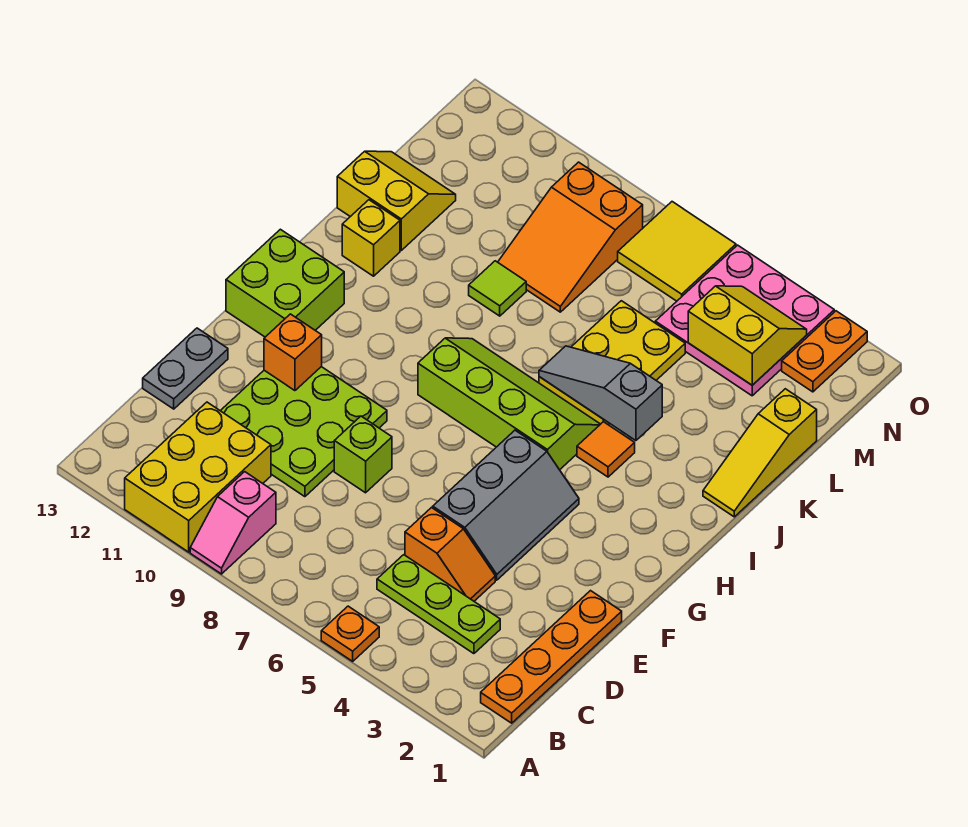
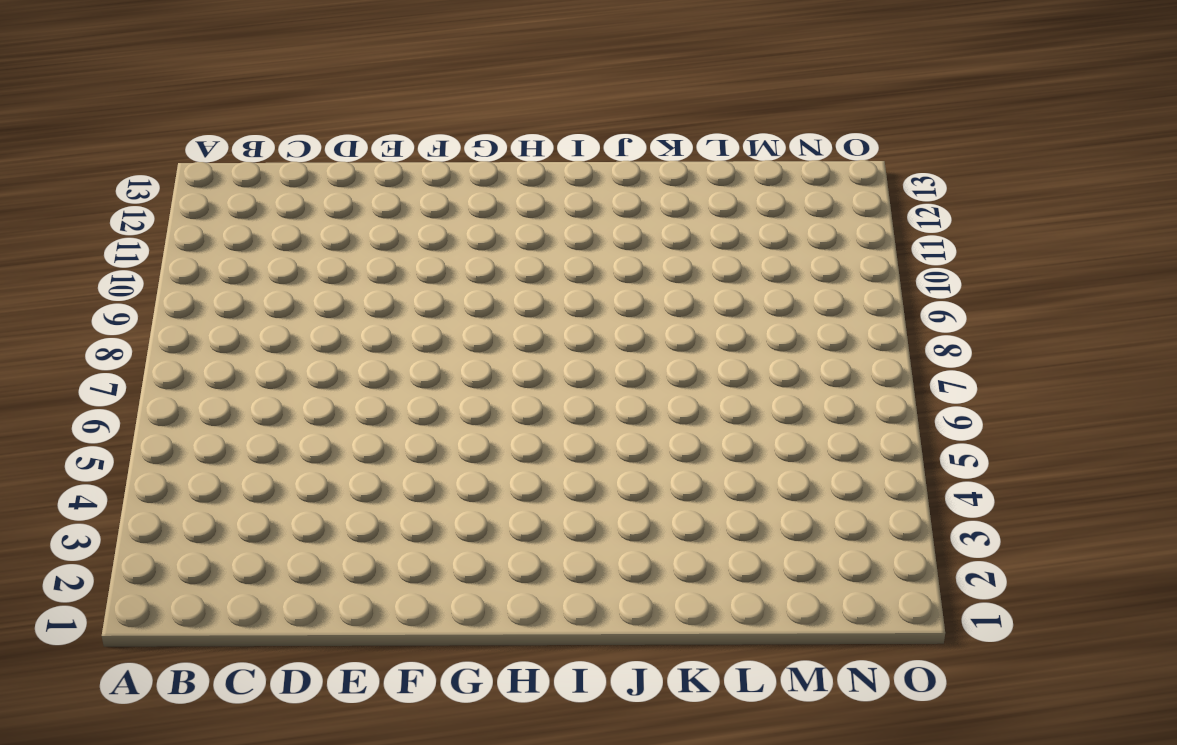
none -> orange 1x1 plate [321,606,379,661]
none -> pink 1x2 slope [190,472,276,574]
none -> yellow 2x3 brick [125,402,271,552]

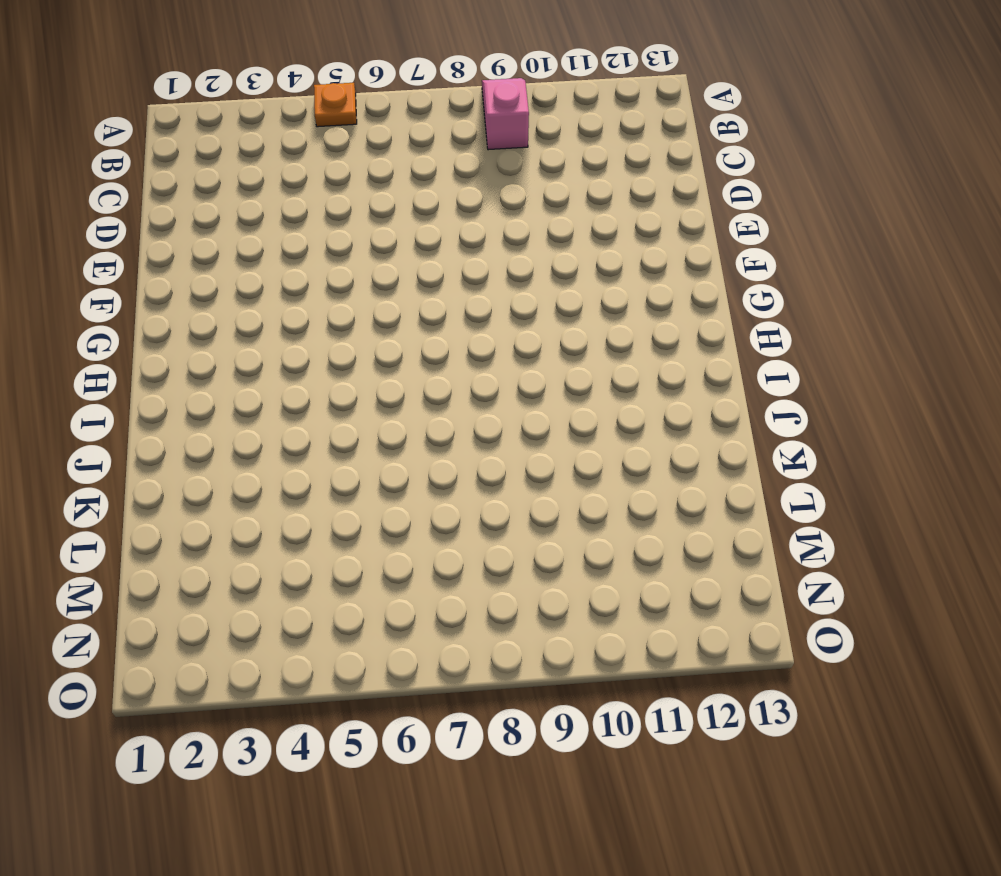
none -> yellow 2x3 brick [125,402,271,552]
none -> orange 1x4 plate [481,591,622,723]
none -> lime 1x3 plate [377,555,500,654]

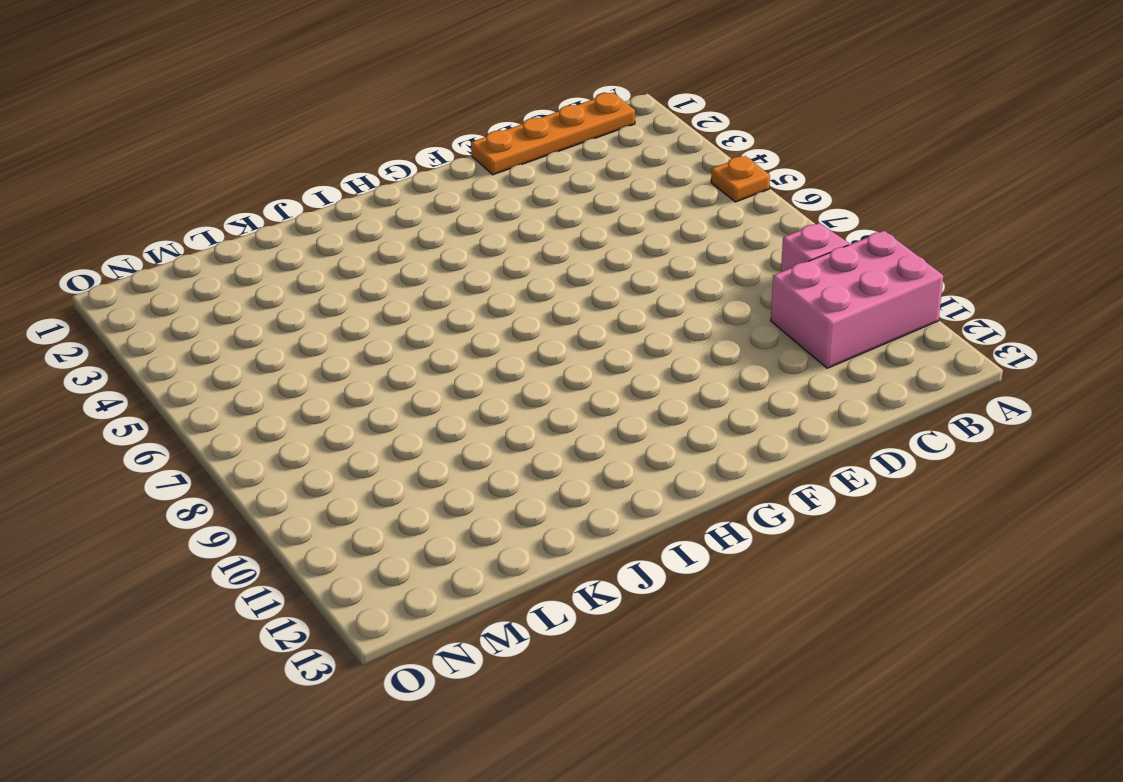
pink 2x3 brick [771,231,943,368] -> yellow 2x3 brick [125,402,271,552]
none -> lime 1x3 plate [377,555,500,654]
none -> orange 1x2 slope [405,508,495,601]
none -> lime 3x3 plate [221,367,387,497]

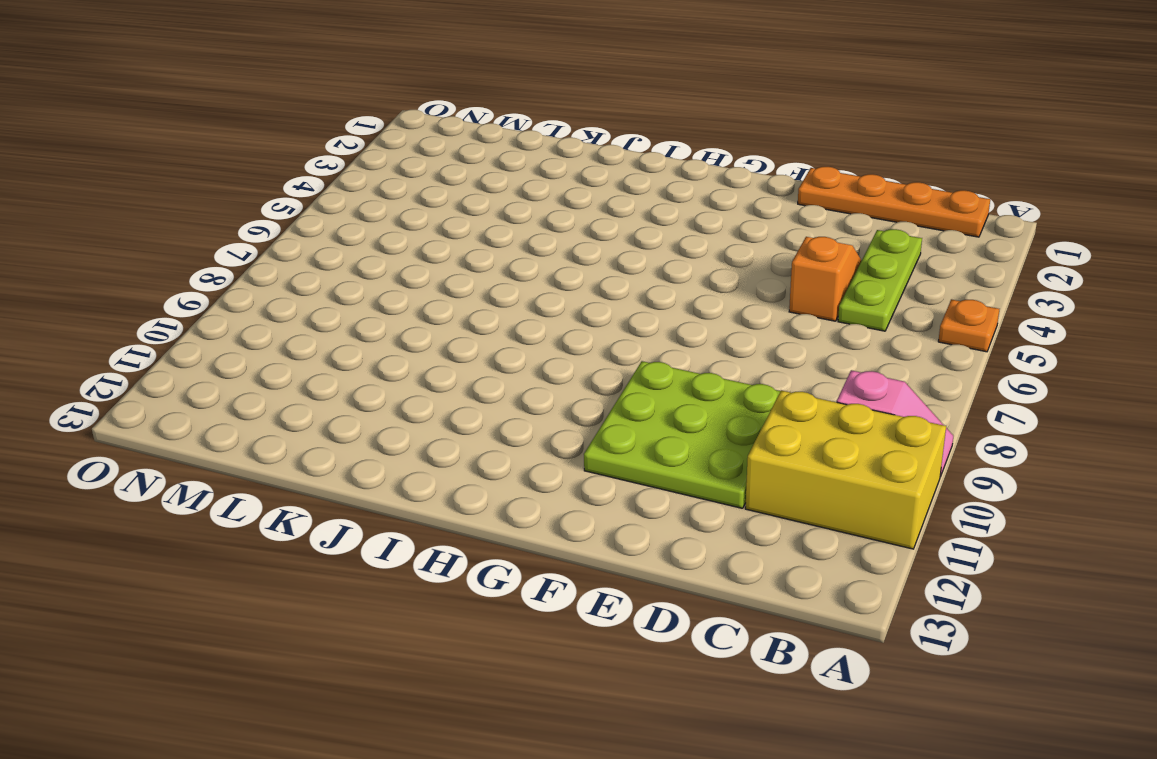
none -> grey 1x2 plate [143,328,228,409]
none -> grey 2x3 slope [433,430,579,580]
none -> lime 1x1 brick [334,416,392,493]

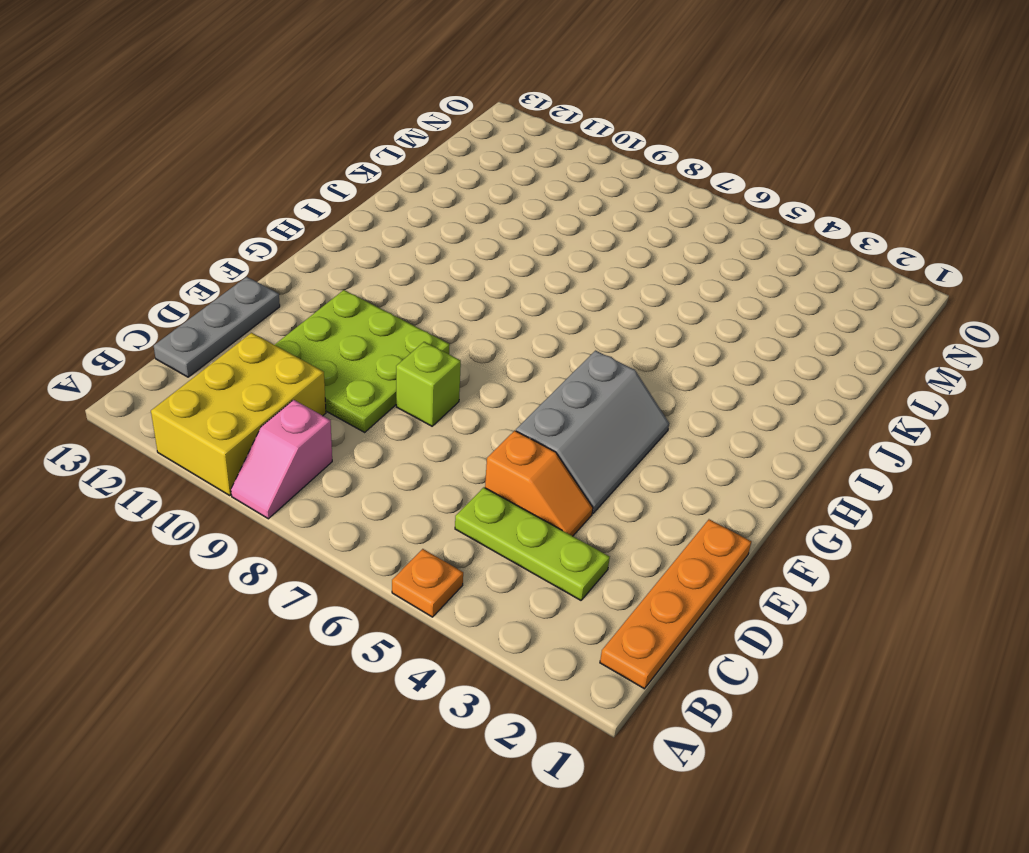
grey 1x3 plate [154,277,280,377] -> grey 1x2 plate [143,328,228,409]
none -> lime 2x2 brick [226,229,344,337]
none -> lime 2x4 slope [418,338,600,470]
none -> orange 1x1 tile [577,422,635,477]

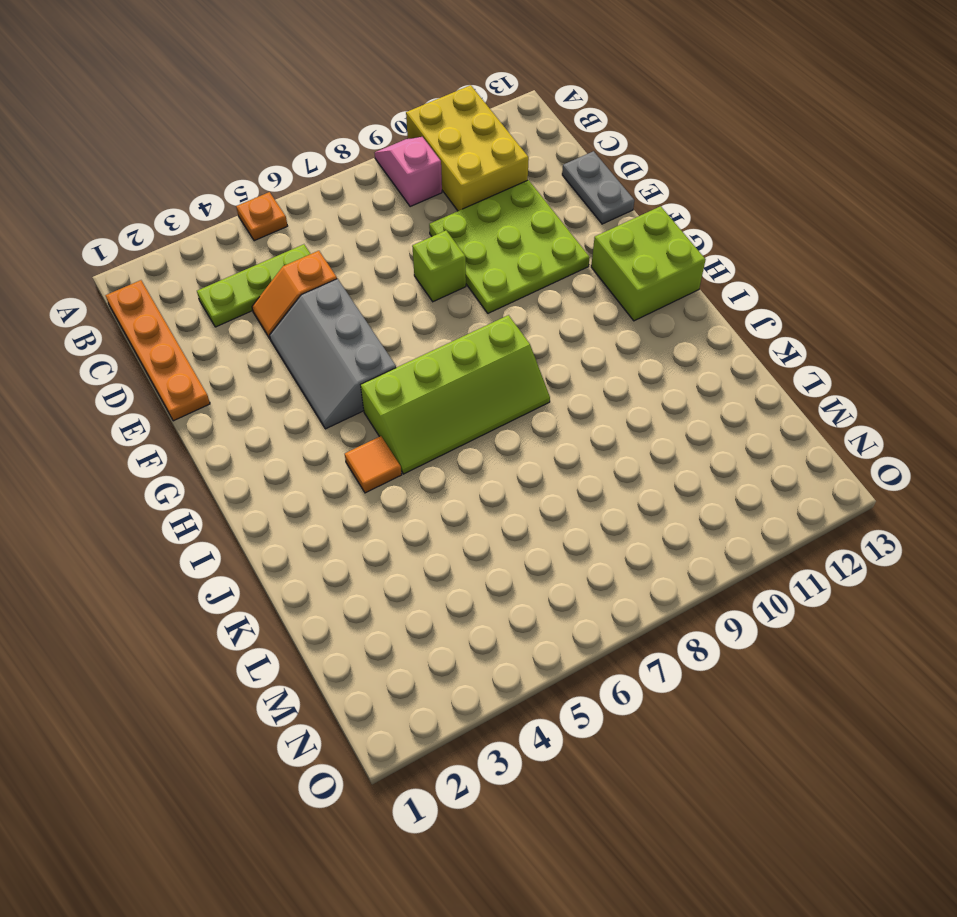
none -> yellow 1x3 slope [703,389,817,517]
none -> yellow 2x3 plate [539,301,685,425]
none -> yellow 1x1 brick [342,200,400,276]

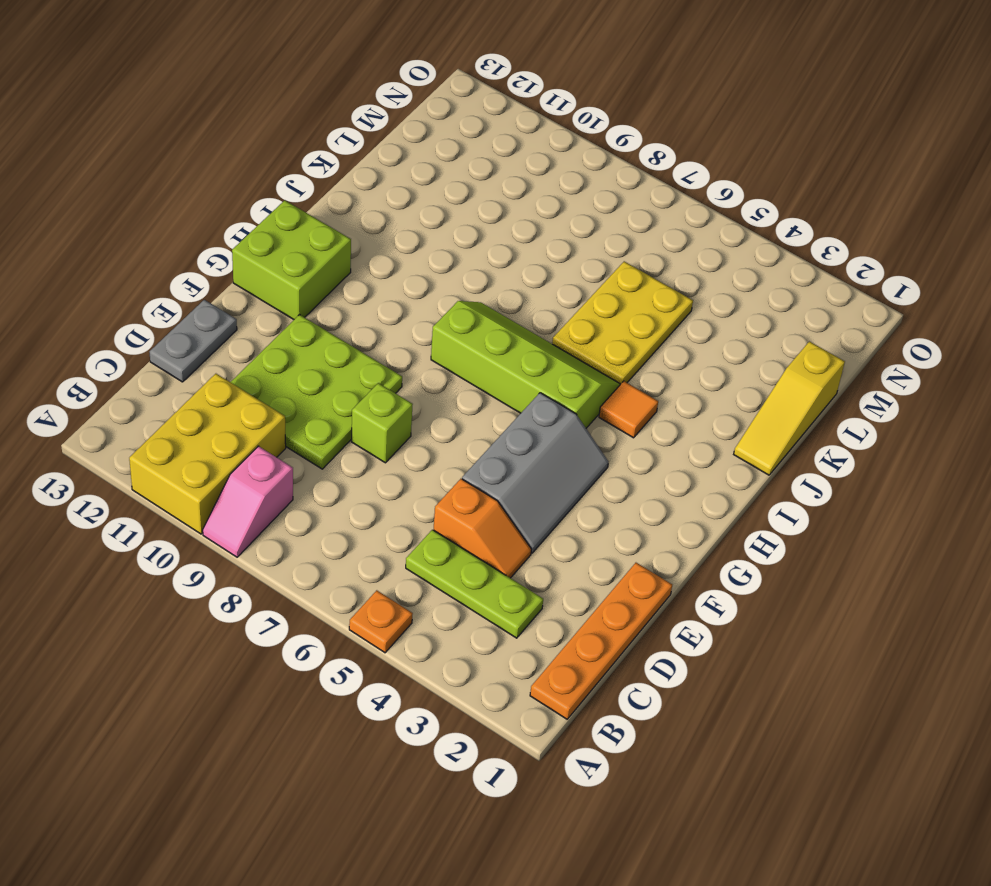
none -> yellow 1x1 brick [342,200,400,276]
none -> lime 1x1 tile [469,261,526,316]
none -> yellow 2x2 slope [337,151,456,250]

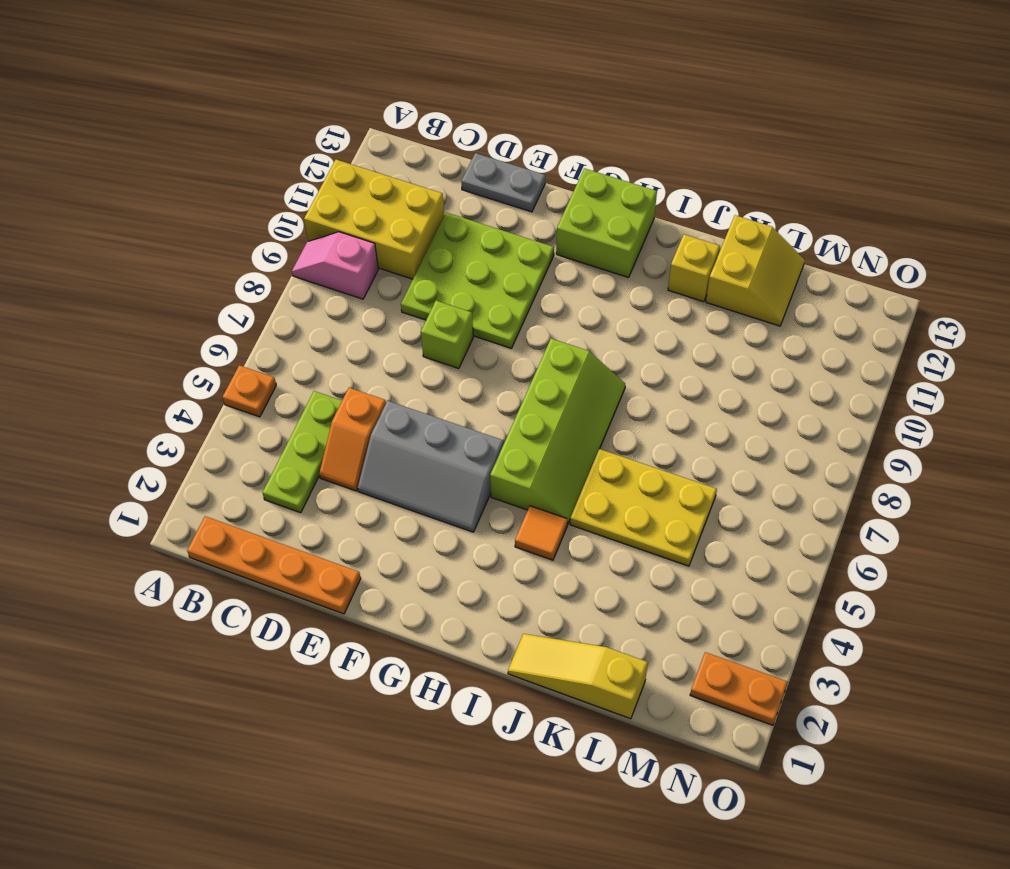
none -> lime 1x1 tile [469,261,526,316]
none -> orange 2x3 slope [498,162,643,312]
none -> pink 3x3 plate [655,245,834,396]

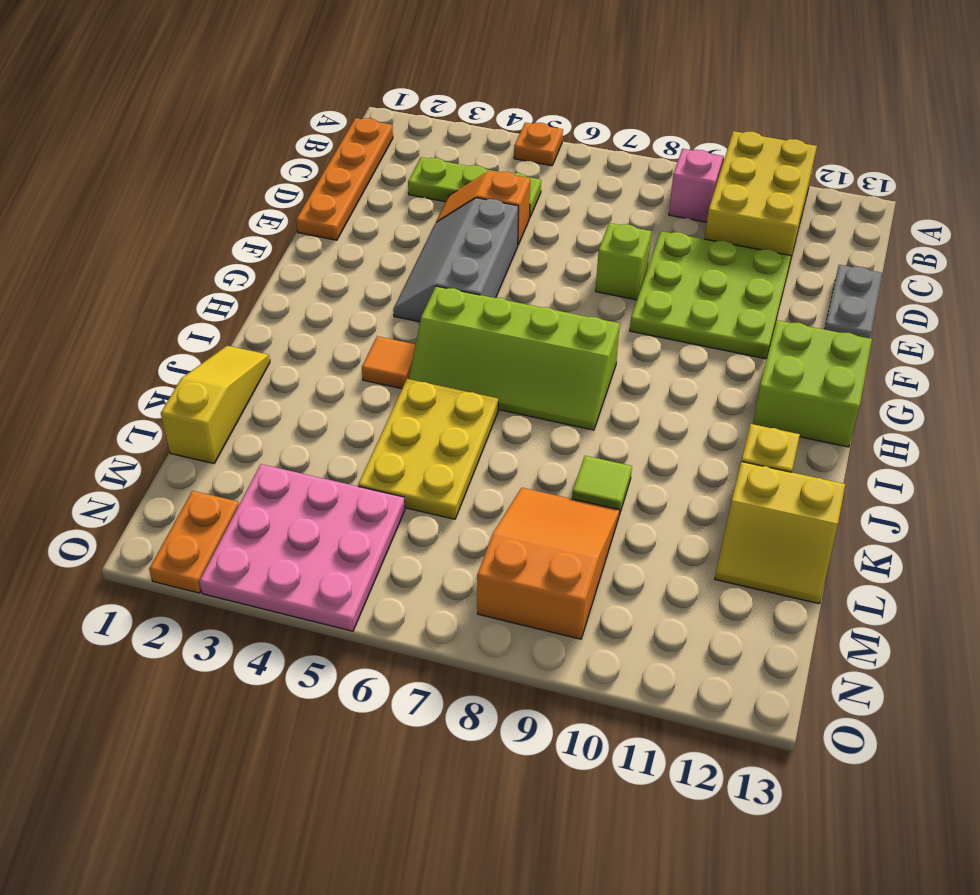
none -> yellow 2x2 tile [618,202,736,301]
none -> orange 1x1 brick [264,314,322,391]
none -> grey 1x3 slope [539,346,662,441]

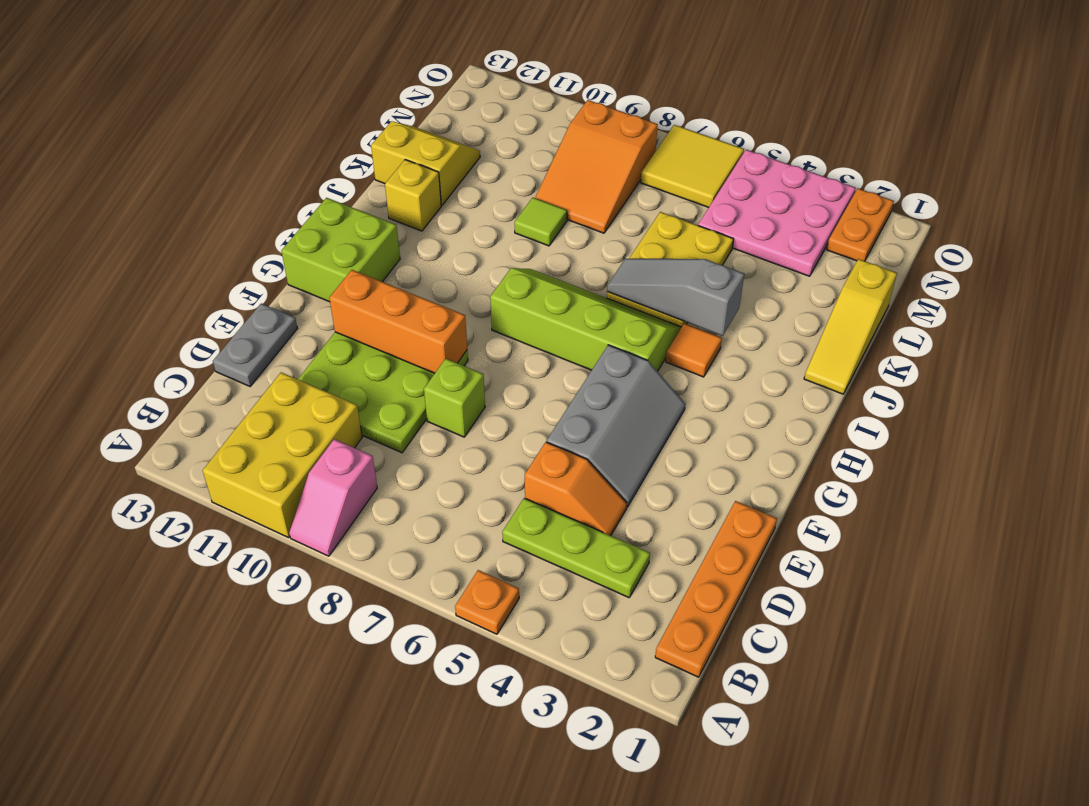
orange 1x3 brick [329,270,467,373] -> orange 1x1 brick [264,314,322,391]
none -> yellow 2x2 slope [688,286,807,385]

